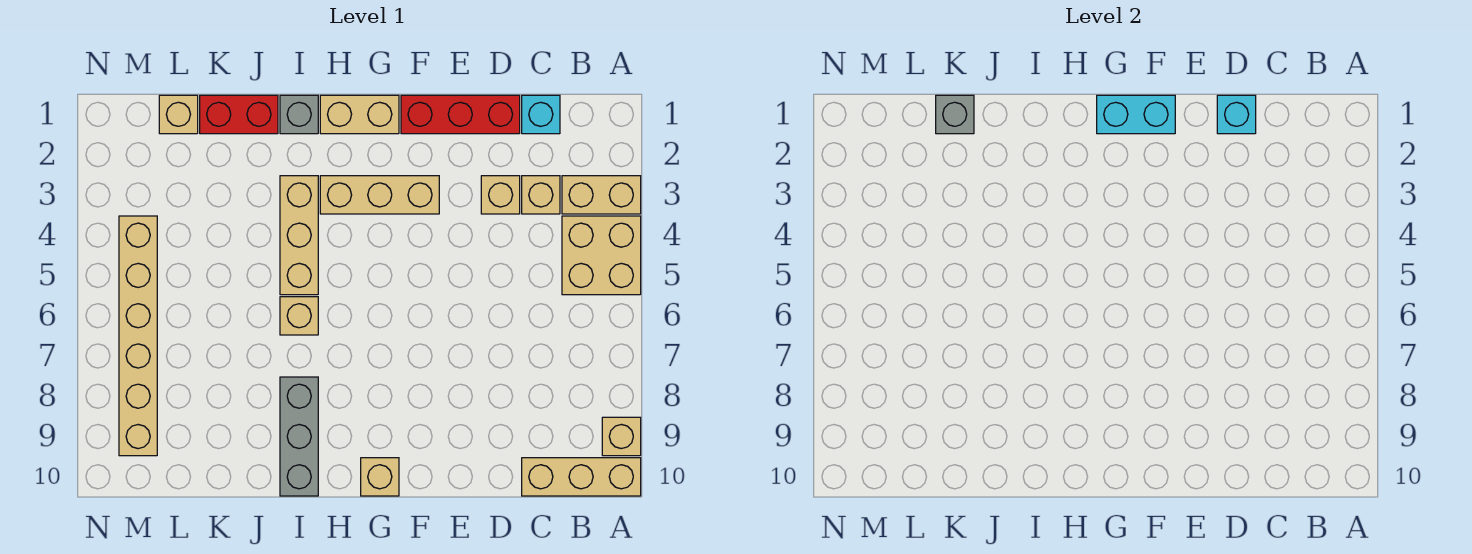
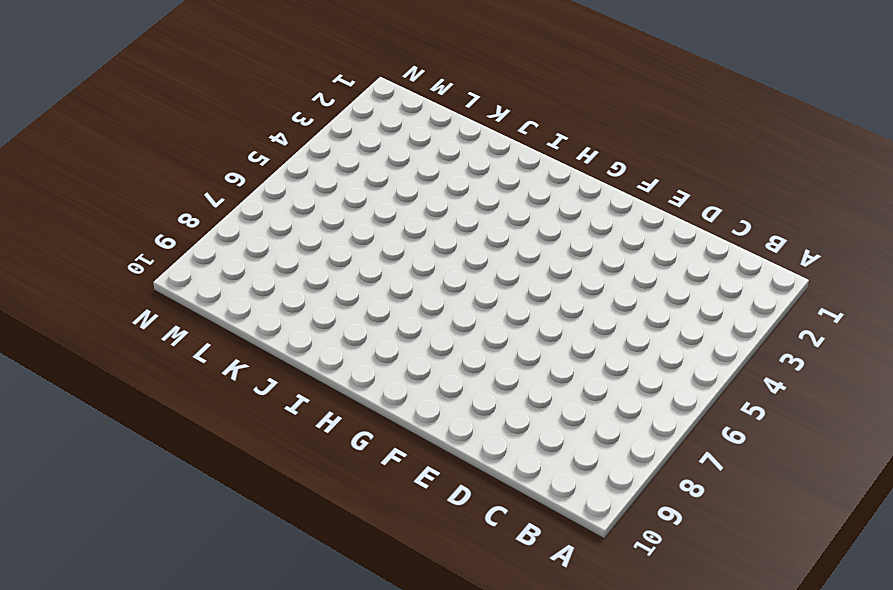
none -> tan 1x2 brick [562,176,641,214]
none -> tan 2x2 brick [562,216,641,295]
none -> tan 1x1 brick [602,417,641,456]

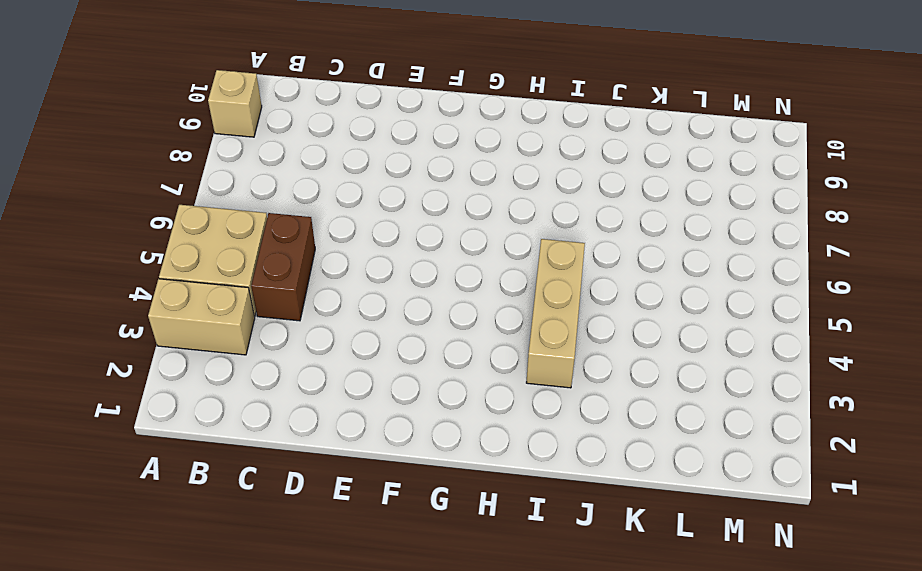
brown 1x2 brick [251,213,315,321] -> none
none -> tan 1x3 brick [522,458,641,496]
none -> cyan 1x1 brick [522,95,560,134]
none -> tan 1x1 brick [522,176,560,214]

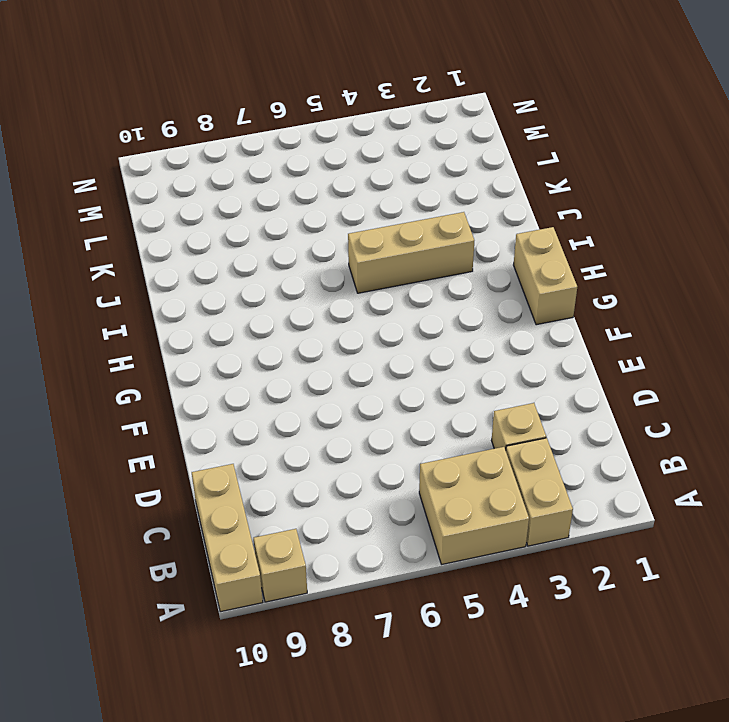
none -> cyan 1x1 brick [522,95,560,134]
none -> red 1x3 brick [401,95,520,134]
none -> tan 1x1 brick [481,176,520,214]

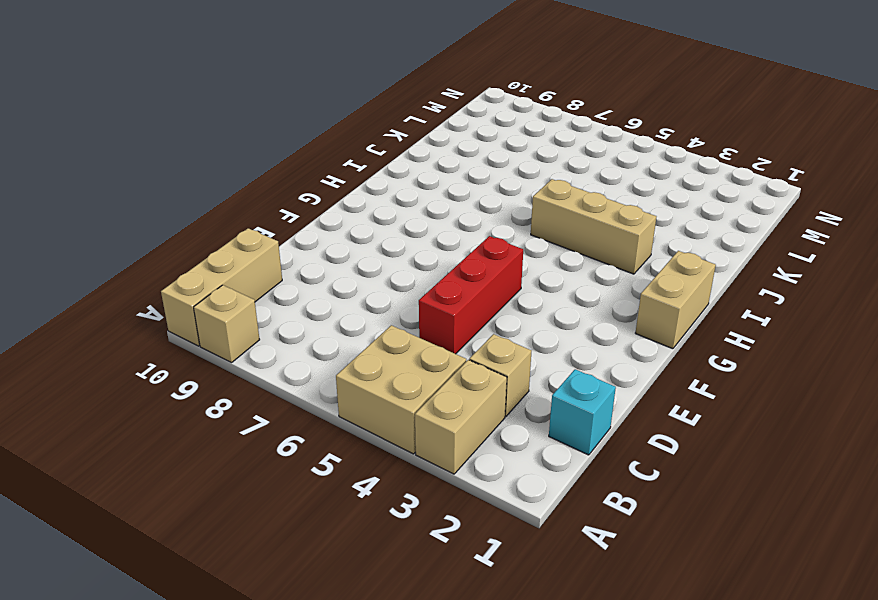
red 1x3 brick [419,236,523,354] -> red 1x3 brick moved to [401,95,520,134]
none -> tan 1x1 brick [481,176,520,214]
none -> tan 1x3 brick [320,176,439,214]
none -> tan 1x1 brick [361,458,399,496]

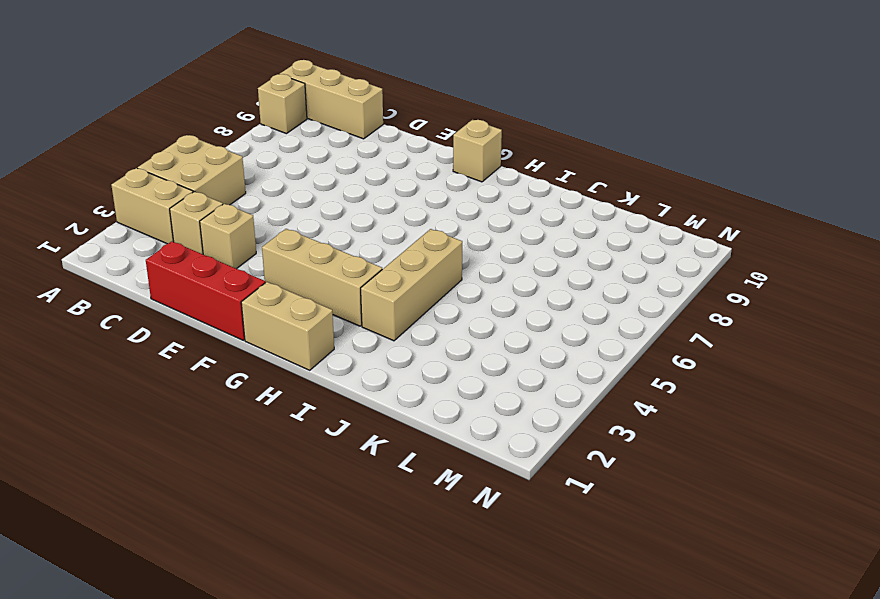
none -> cyan 1x1 brick [522,95,560,134]
none -> grey 1x1 brick [280,95,318,134]
none -> tan 1x1 brick [280,297,318,335]

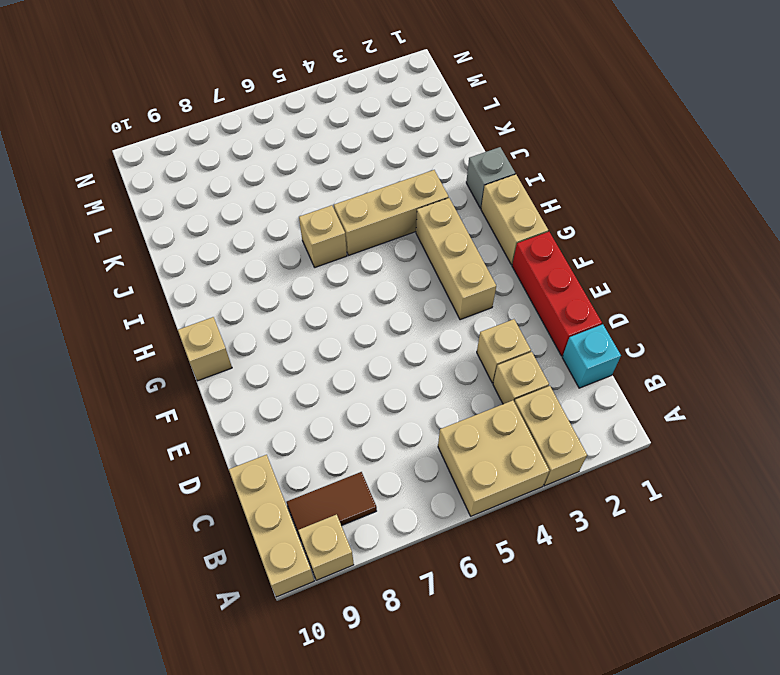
brown 1x2 tile [286,472,377,537] -> none
none -> grey 1x3 brick [280,377,318,496]
none -> red 1x2 brick [200,95,278,134]
none -> tan 1x1 brick [159,95,198,134]

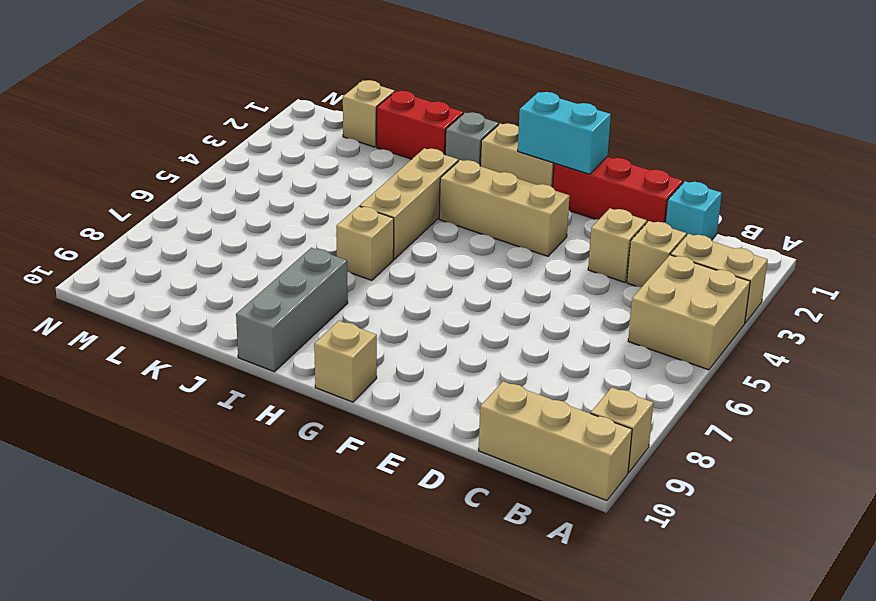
none -> tan 1x6 brick [119,216,157,456]
none -> cyan 1x1 brick [1217,95,1256,134]
none -> grey 1x1 brick [936,95,974,134]

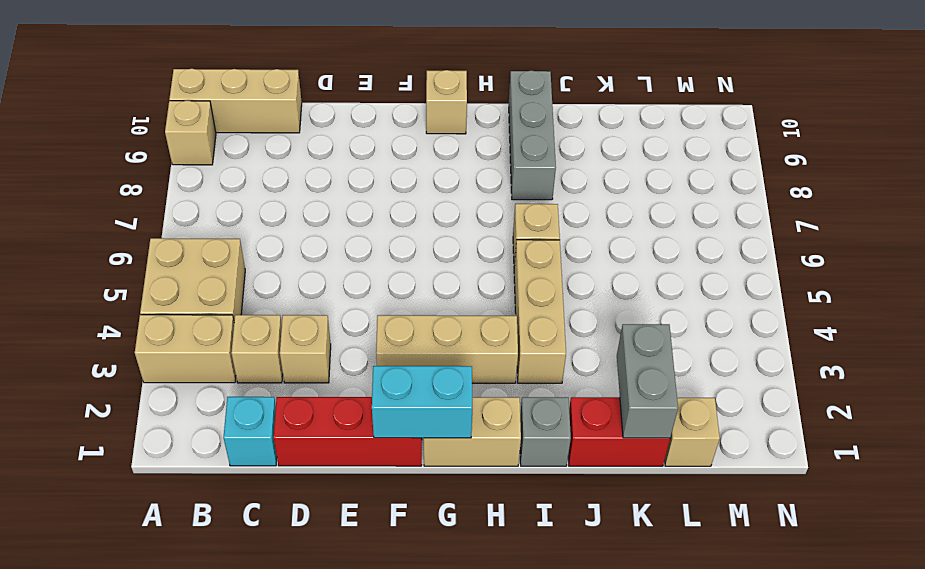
grey 1x2 brick [617,324,678,438] -> grey 1x1 brick [936,95,974,134]
none -> tan 1x6 brick [119,216,157,456]
none -> cyan 1x1 brick [1217,95,1256,134]

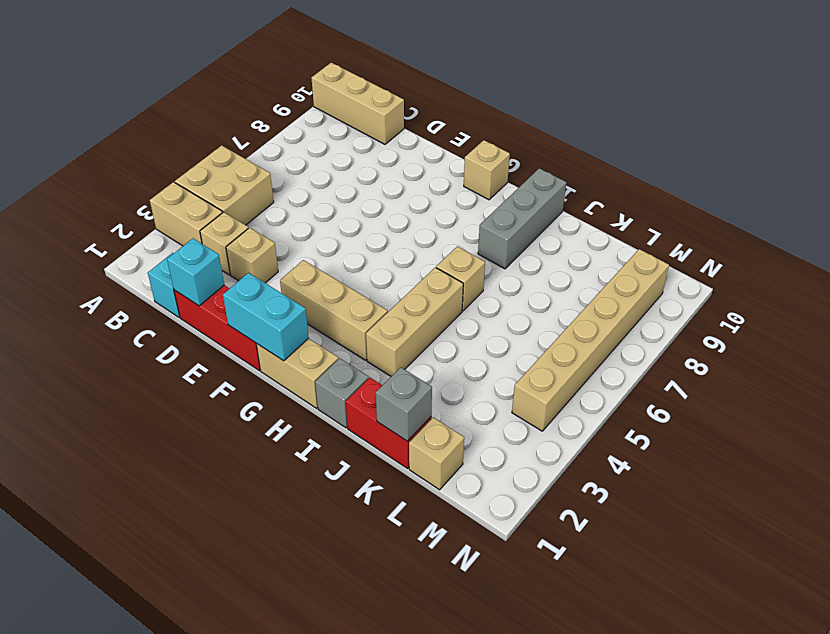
none -> tan 1x1 brick [602,417,641,456]

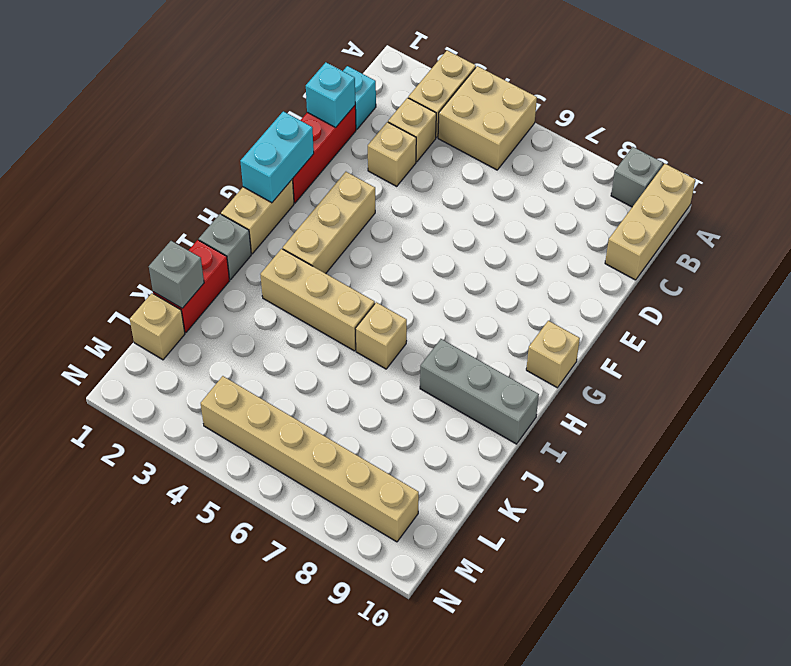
grey 1x1 brick [611,147,663,207] -> tan 1x1 brick [602,417,641,456]

